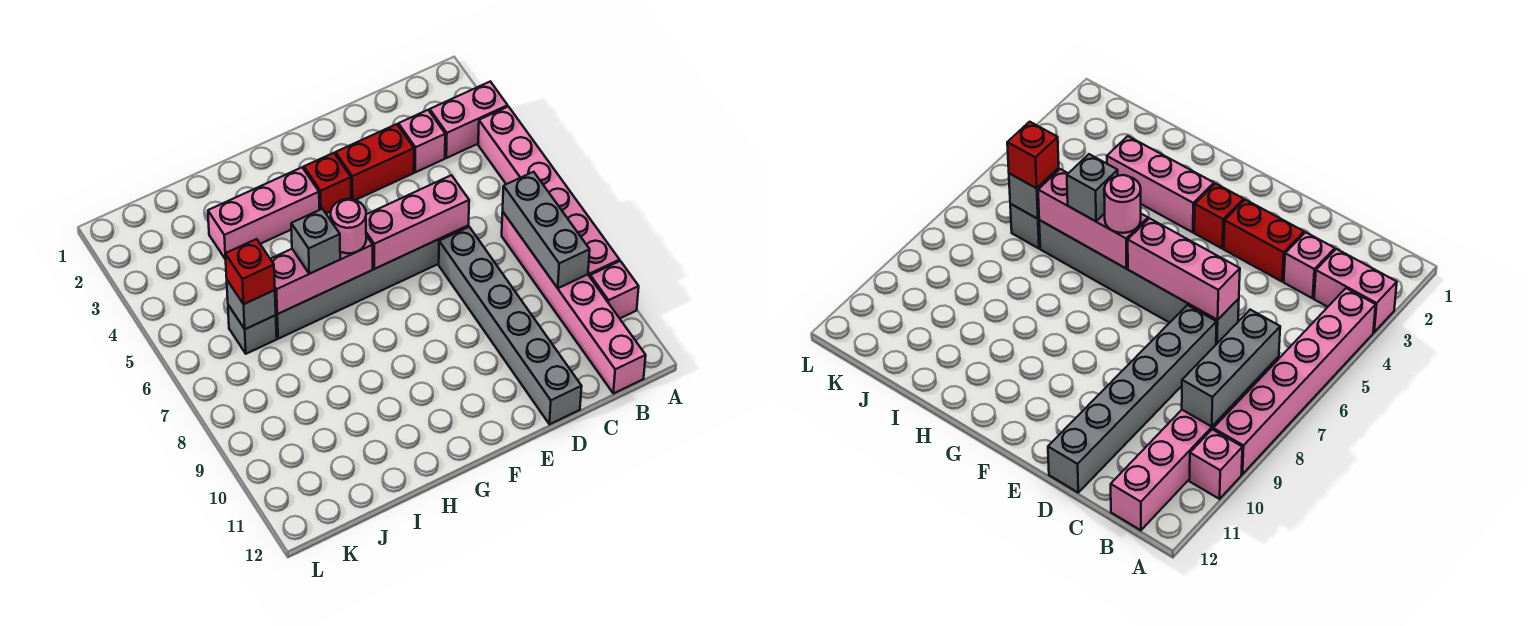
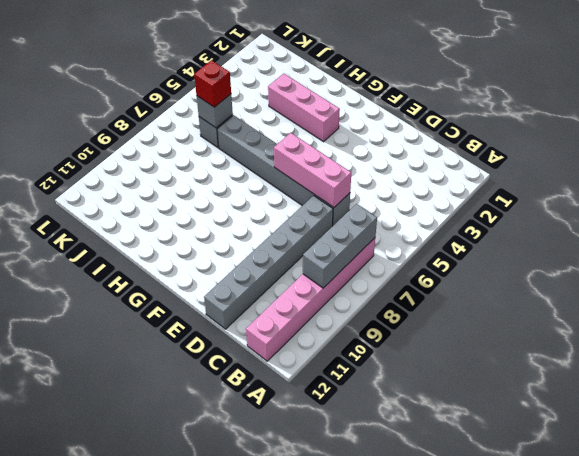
none -> pink 1x2 brick [430,82,508,158]
none -> pink 1x6 brick [478,107,619,277]
none -> pink 1x1 brick [590,261,639,318]

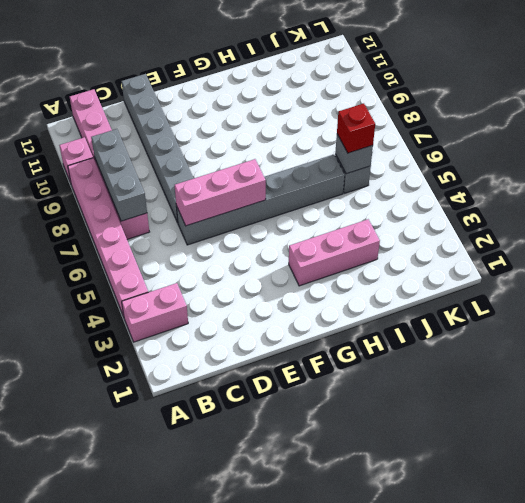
none -> pink 1x1 brick [398,110,445,172]
none -> red 1x2 brick [335,124,414,200]
none -> red 1x1 brick [304,153,351,213]

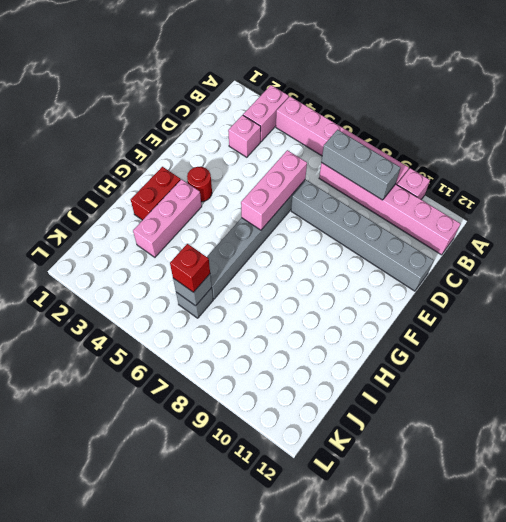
red 1x1 round brick [187,167,212,202] -> red 1x1 brick [304,153,351,213]
red 1x2 brick [131,167,181,220] -> red 1x2 brick moved to [335,124,414,200]
none -> pink 1x3 brick [271,236,373,314]
none -> pink 1x1 round brick [331,199,366,253]
none -> grey 1x1 brick [291,209,340,274]

